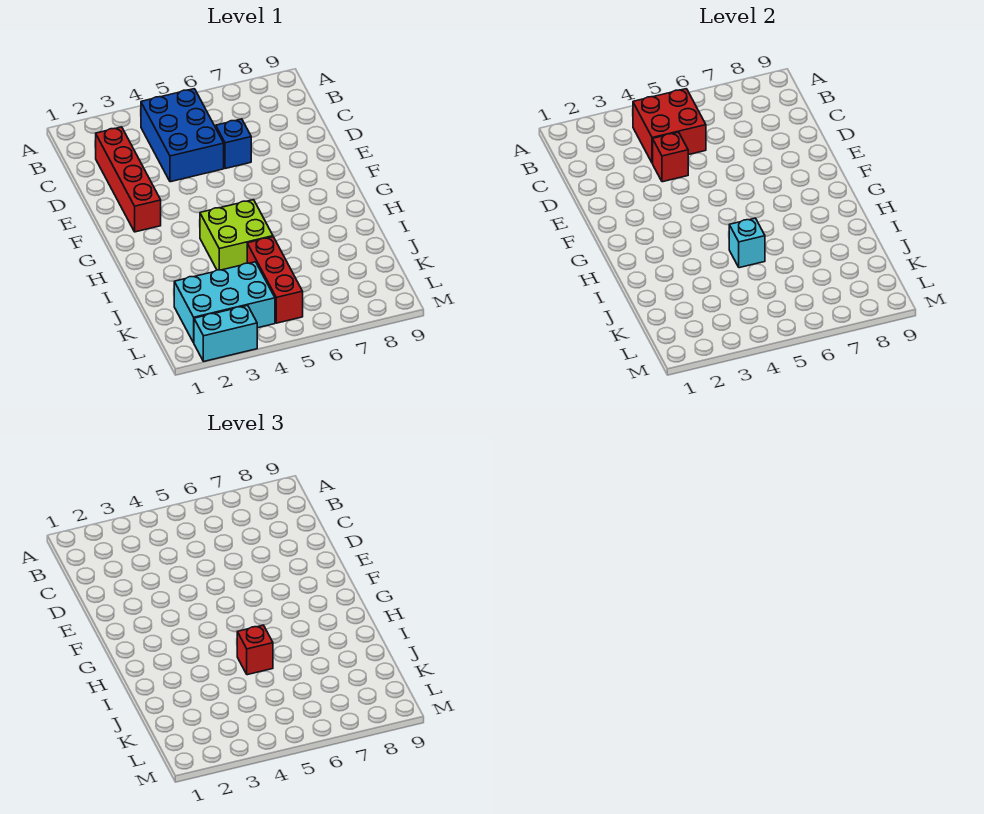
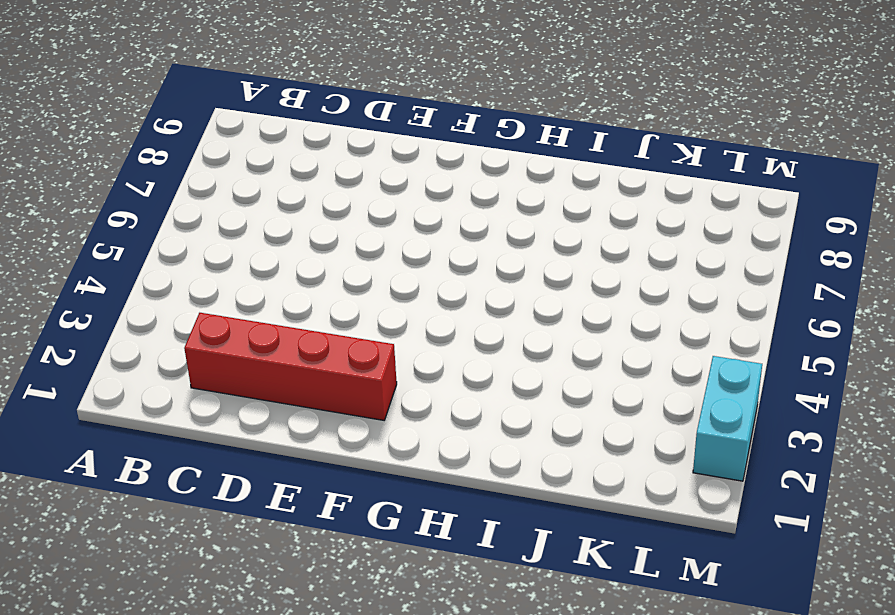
none -> blue 2x3 brick [141,89,224,182]
none -> blue 1x1 brick [216,119,251,169]

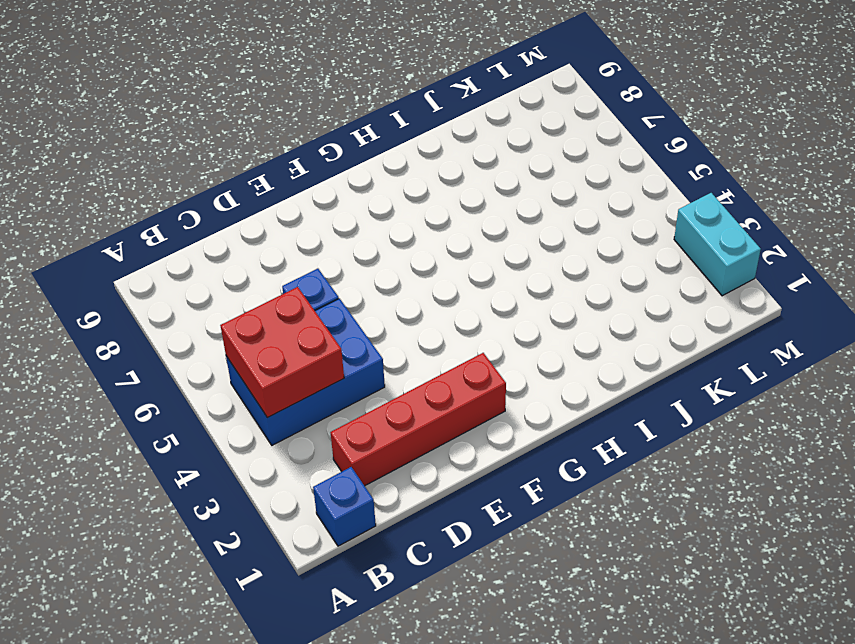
blue 1x1 brick [313,467,376,546] -> none
none -> lime 2x2 brick [200,200,273,270]
none -> red 1x3 brick [247,237,303,323]

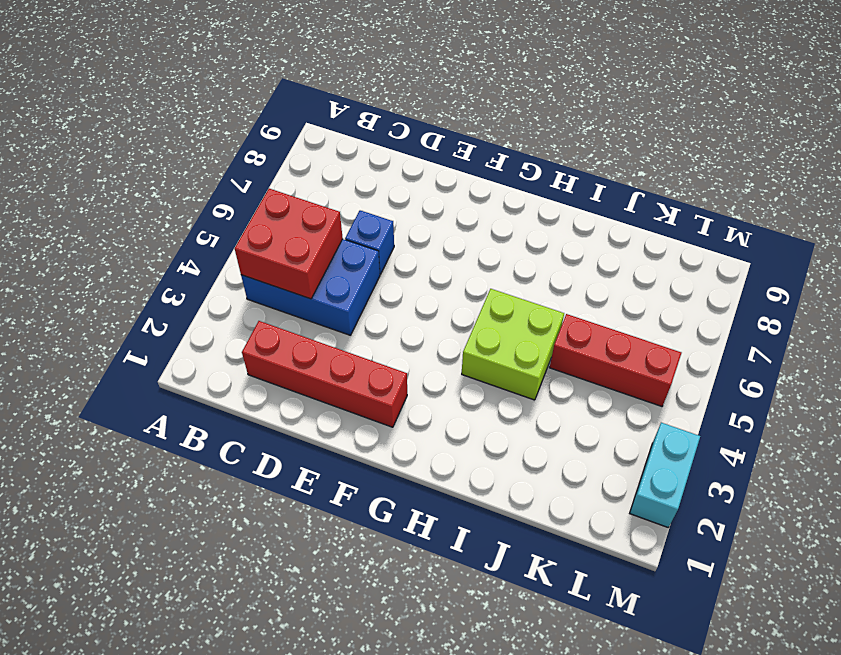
none -> cyan 2x3 brick [174,262,275,343]
none -> red 1x1 brick [653,132,688,182]

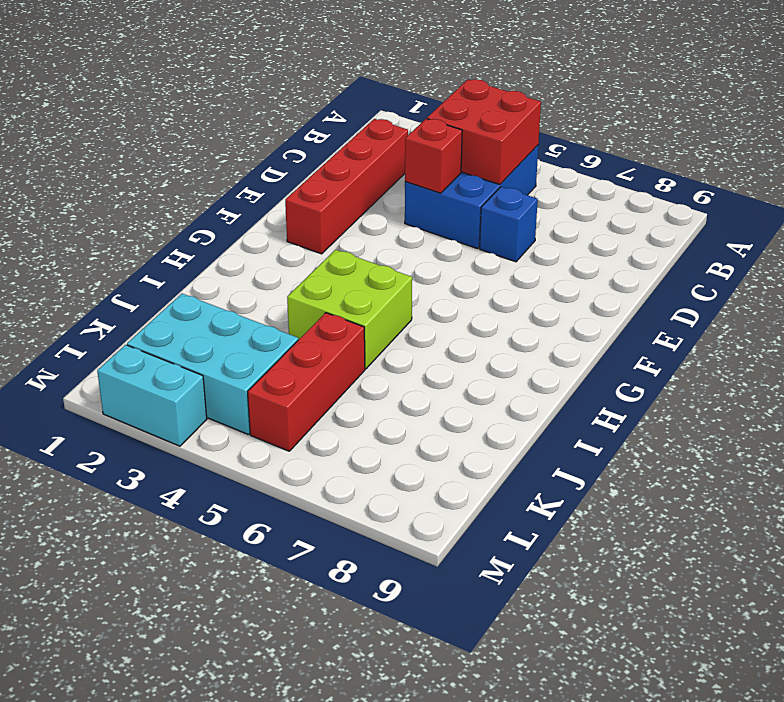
none -> cyan 1x1 brick [729,218,765,268]
none -> red 1x1 brick [237,625,273,675]

